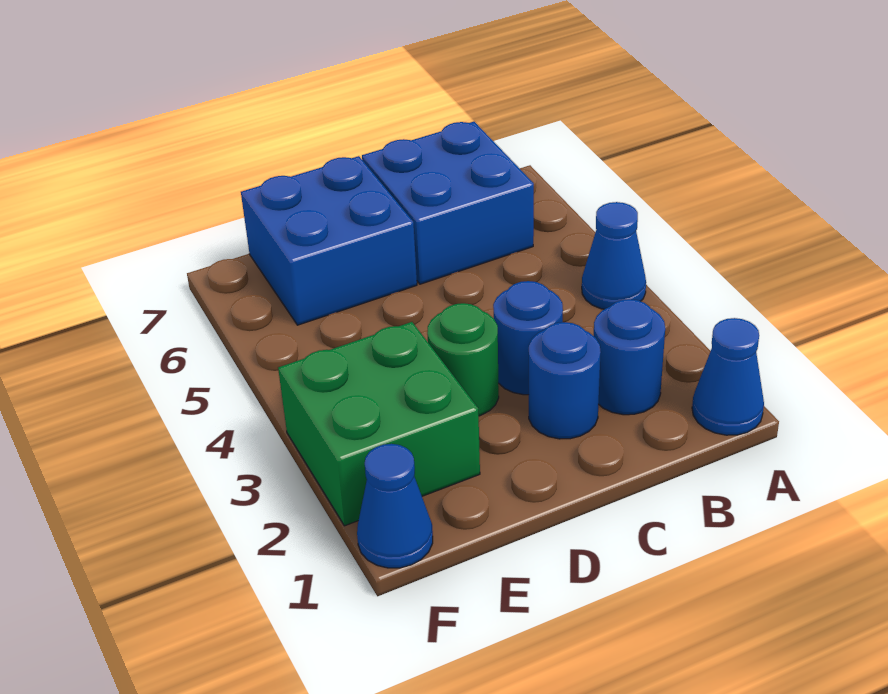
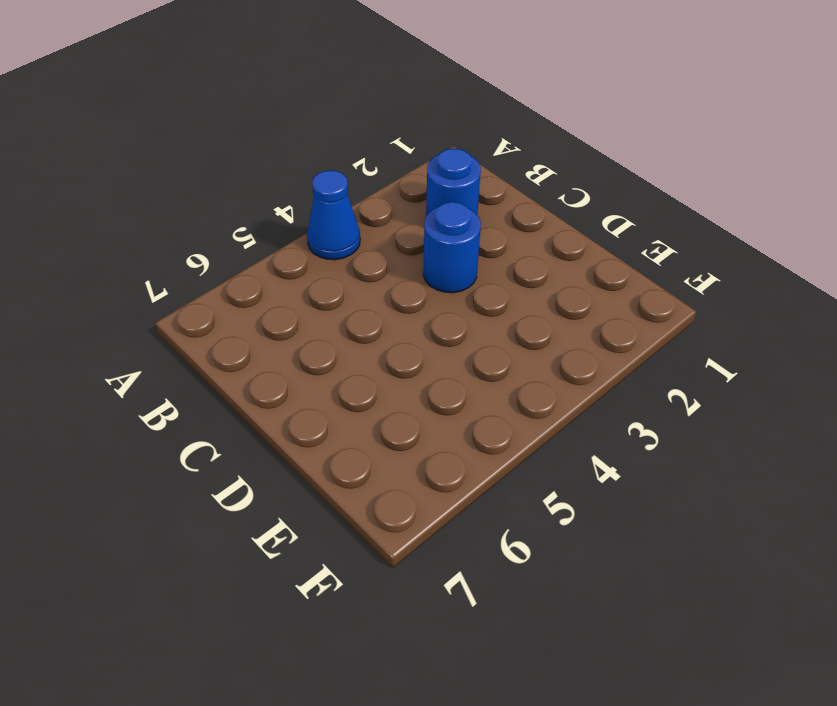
none -> blue 1x1 cone [692,318,764,435]
none -> blue 2x2 brick [362,122,534,284]

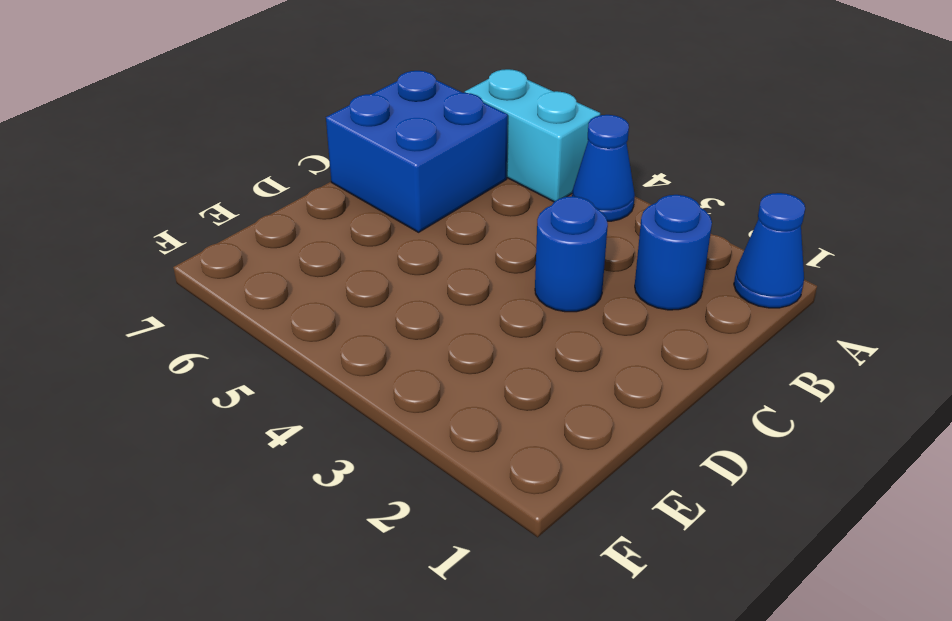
cyan 1x2 brick [465,69,600,202] -> none
none -> blue 1x1 round brick [529,322,601,439]
none -> green 1x1 round brick [427,303,499,416]

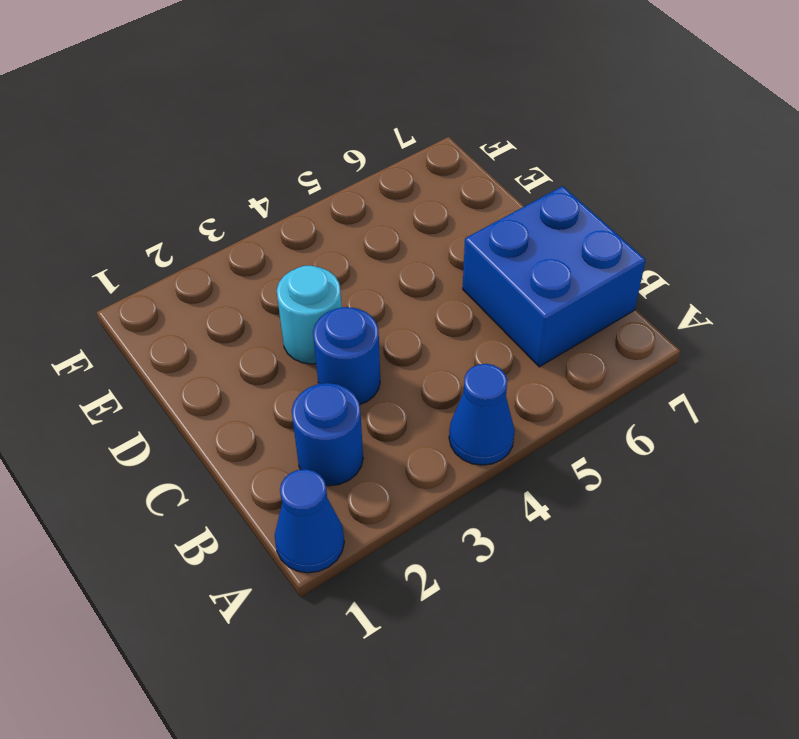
cyan 1x1 round brick [277,265,342,364] -> green 1x1 round brick [427,303,499,416]
none -> blue 1x1 round brick [529,322,601,439]
none -> blue 2x2 brick [241,156,417,325]

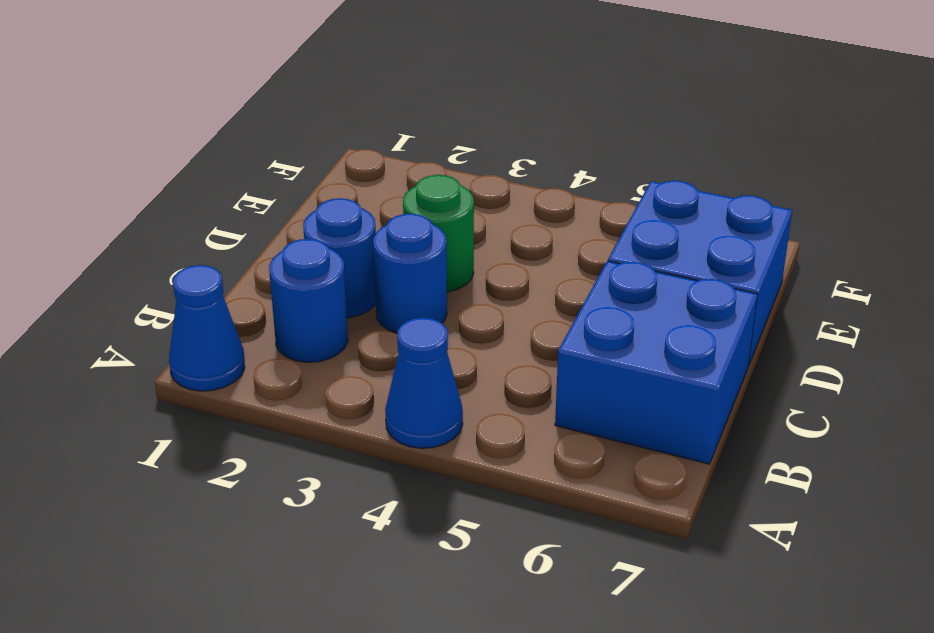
none -> green 2x2 brick [278,322,480,526]
none -> blue 1x1 cone [357,444,433,568]

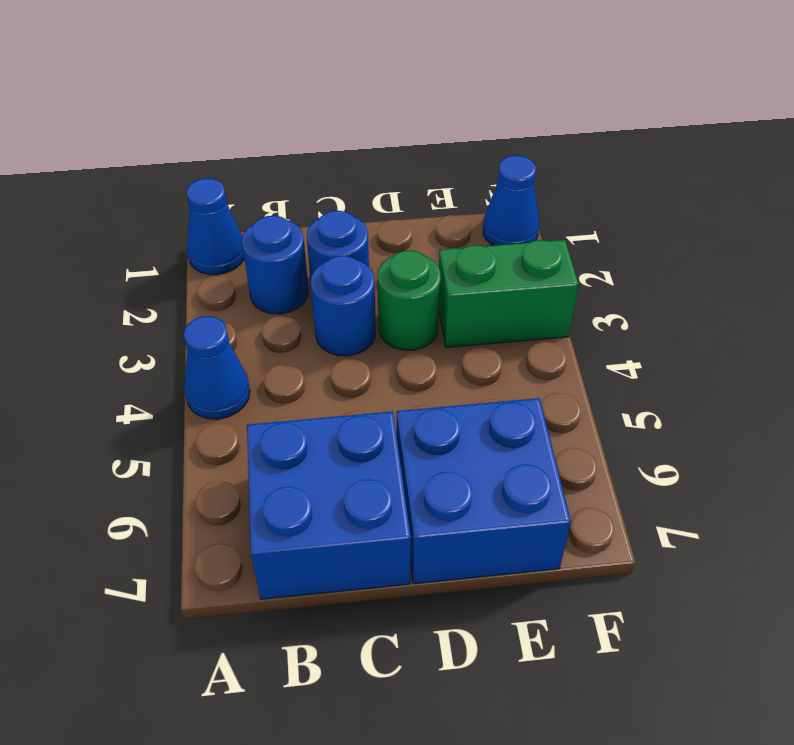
green 1x2 brick [439,240,579,347] -> green 2x2 brick [278,322,480,526]

